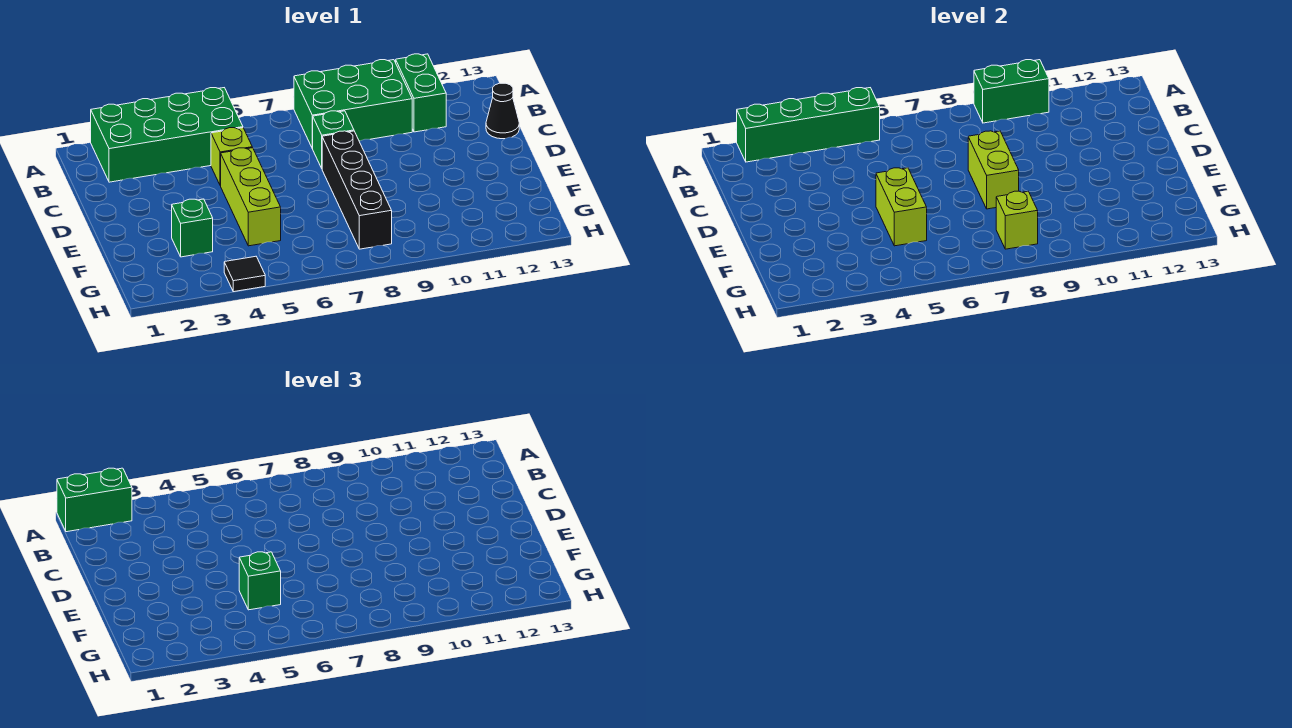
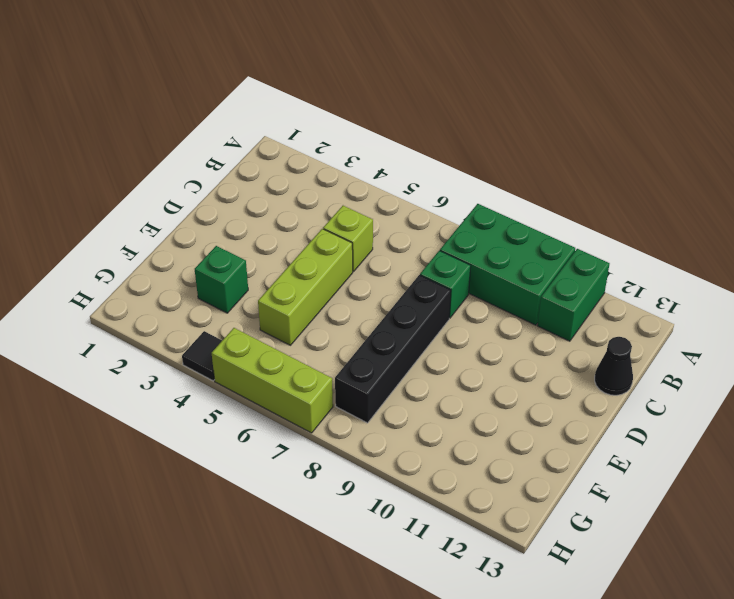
lime 1x3 brick [212,328,333,433] -> none
none -> green 2x4 brick [91,88,243,182]
none -> green 1x4 brick [737,88,880,162]
none -> green 1x2 brick [974,60,1049,123]

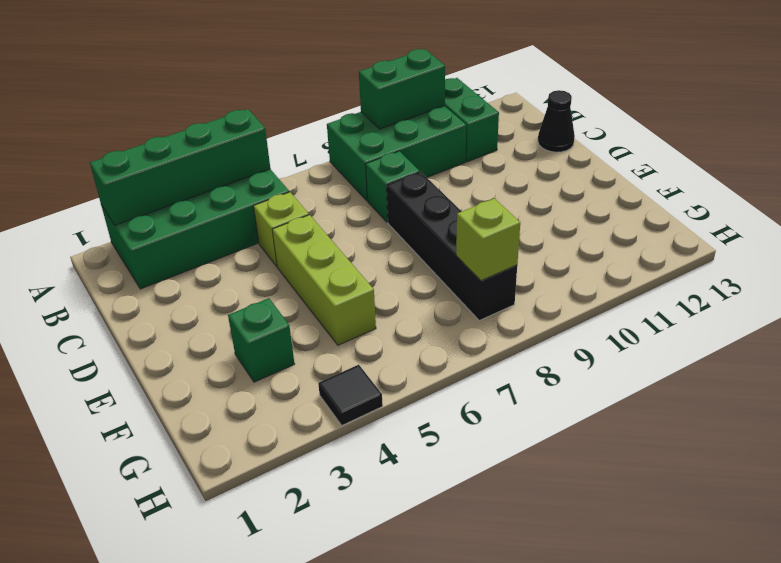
none -> lime 1x2 brick [968,131,1019,209]
none -> lime 1x2 brick [876,168,927,246]
none -> green 1x2 brick [57,468,132,532]

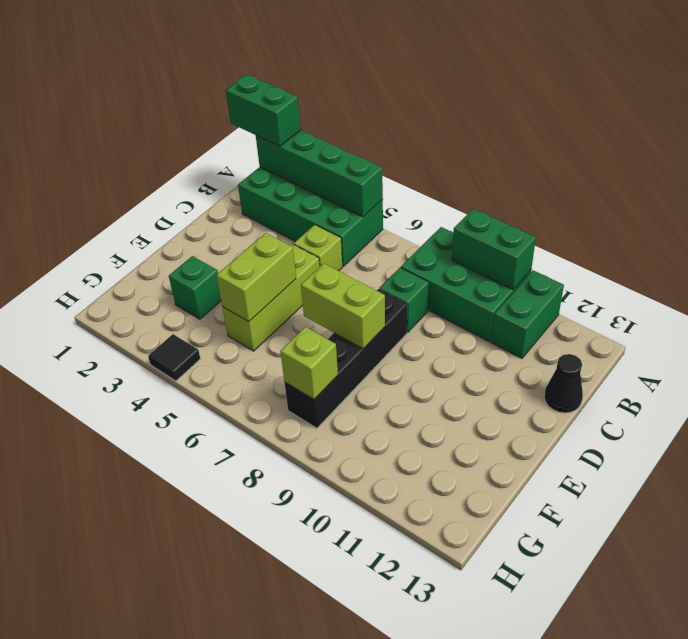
lime 1x2 brick [301,263,385,349] -> lime 1x2 brick turned to [968,131,1019,209]
none -> green 1x1 brick [239,552,281,610]

